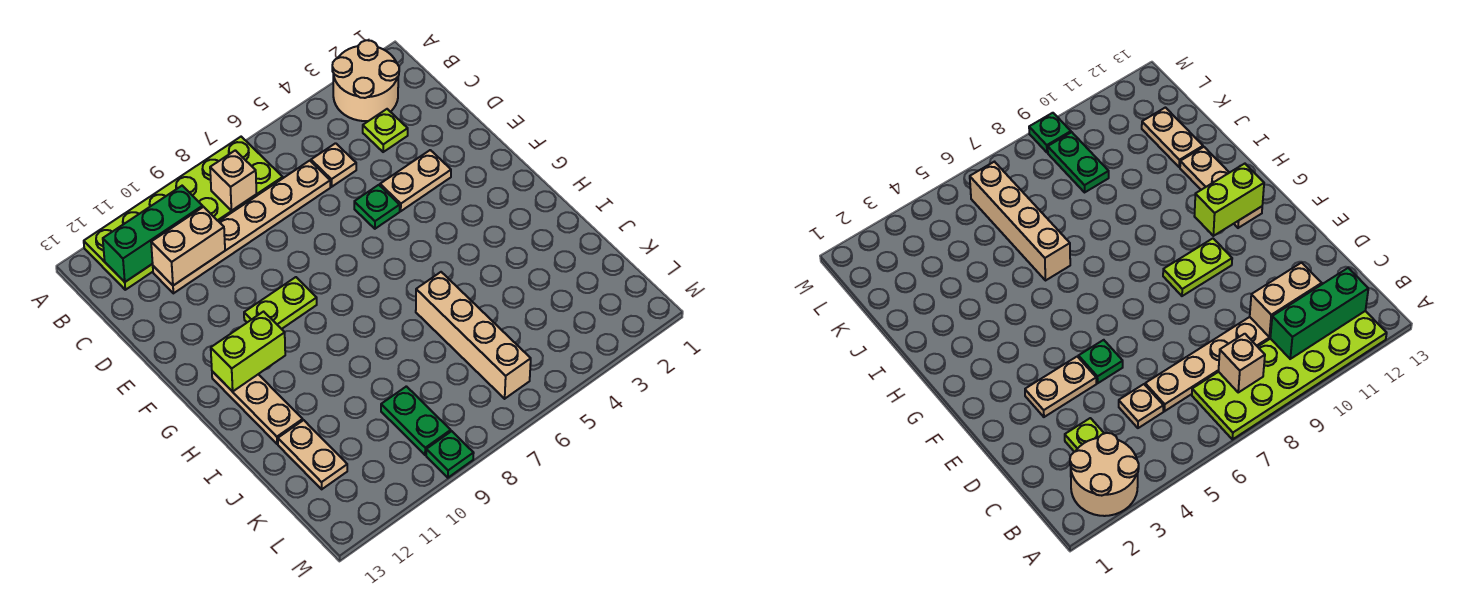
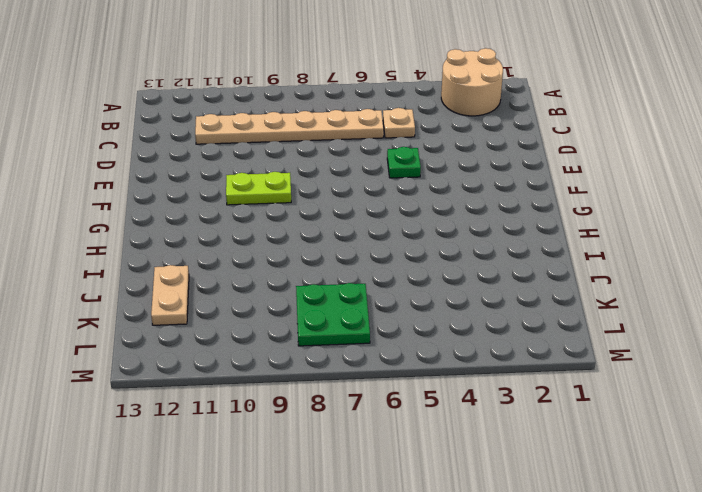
green 2x2 plate [296,283,370,346] -> none
none -> lime 2x6 plate [84,137,283,290]
none -> lime 1x1 plate [363,109,408,152]
none -> tan 1x2 plate [380,150,451,211]

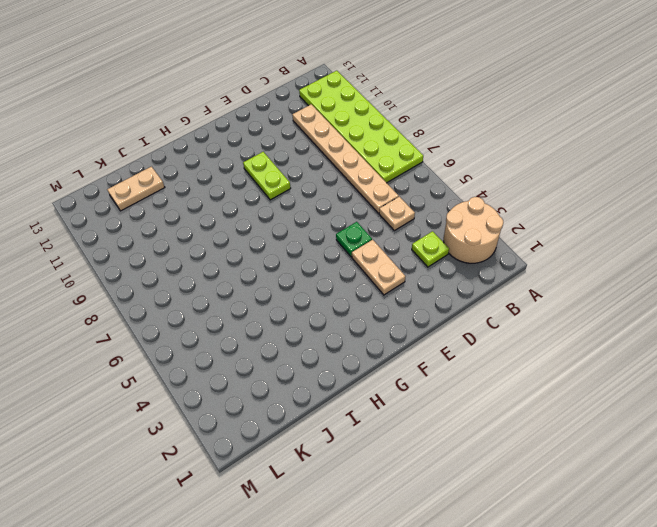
none -> tan 1x3 plate [212,371,303,444]
none -> tan 1x4 brick [416,272,531,399]
none -> green 1x2 plate [381,386,451,455]

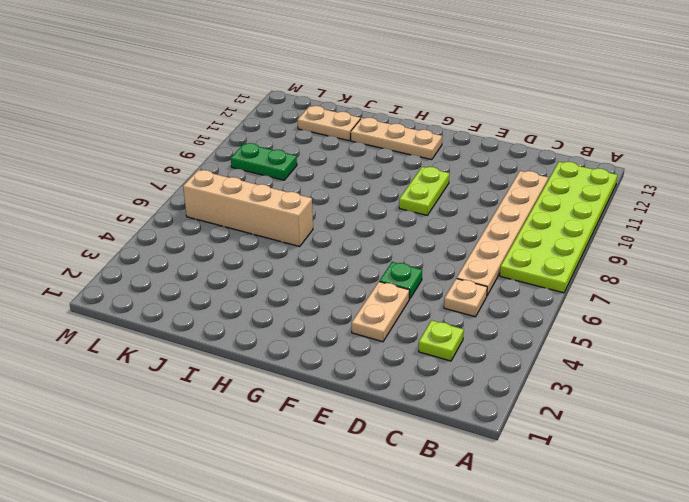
none -> tan 2x2 round brick [332,40,399,121]
none -> green 1x1 plate [426,431,474,478]
none -> tan 1x1 brick [210,150,257,211]

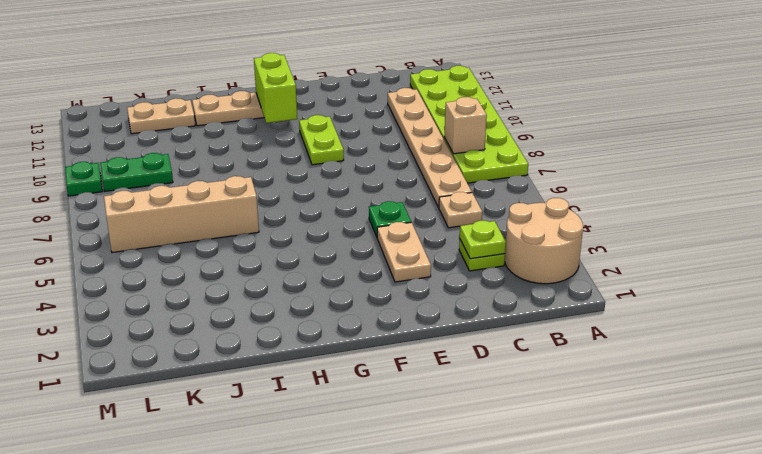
lime 1x1 plate [460,221,506,259] -> none
none -> green 1x3 brick [103,186,203,282]
none -> tan 1x2 brick [151,207,225,286]

